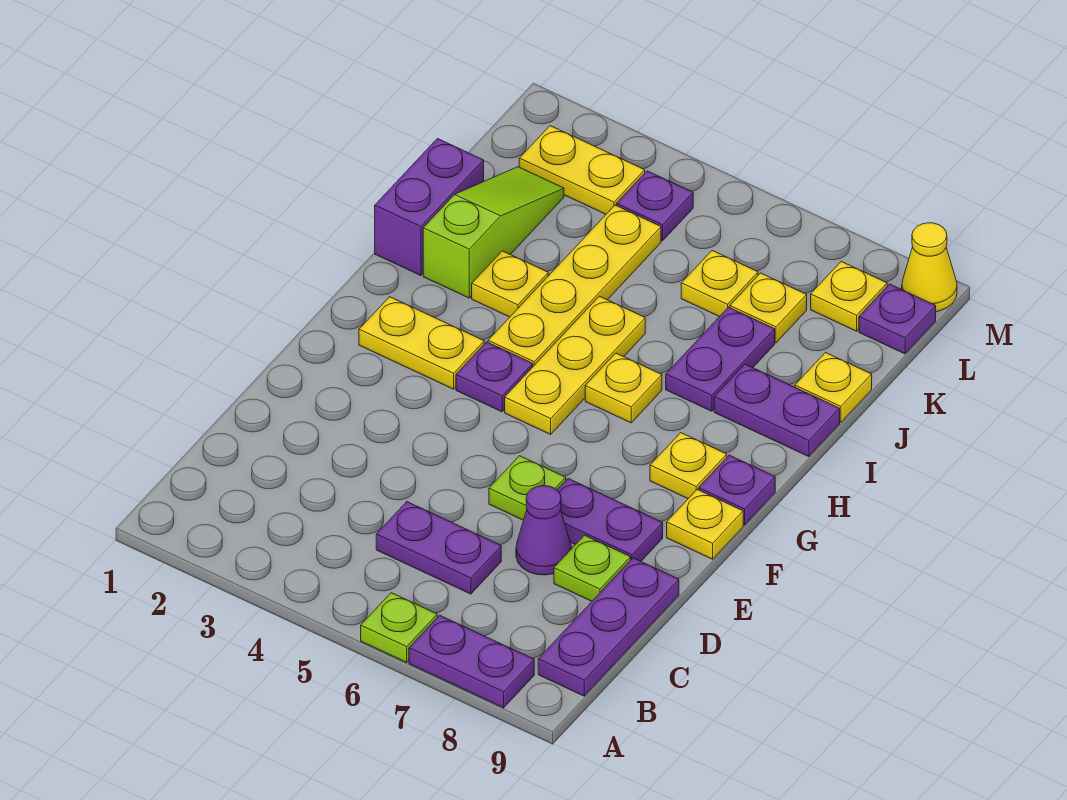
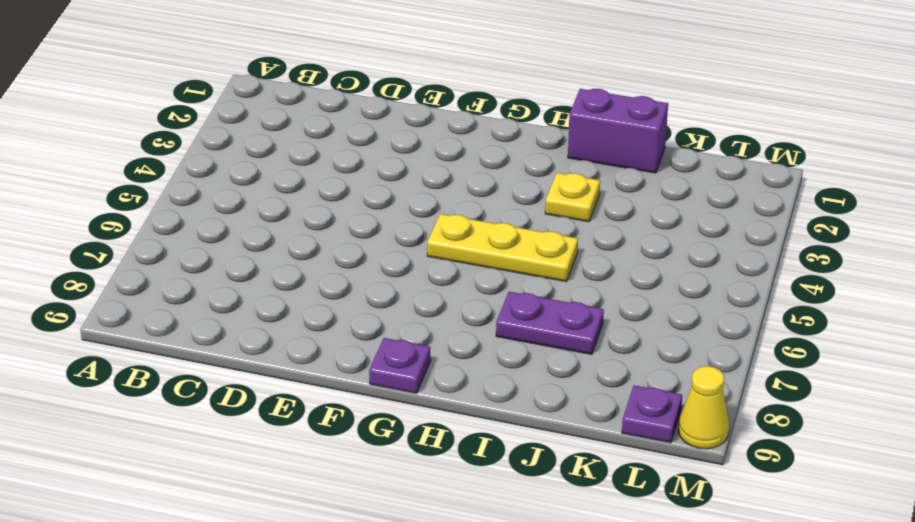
none -> lime 1x1 plate [361,593,437,662]
none -> purple 1x2 plate [409,615,534,708]
none -> purple 1x3 plate [538,558,679,696]

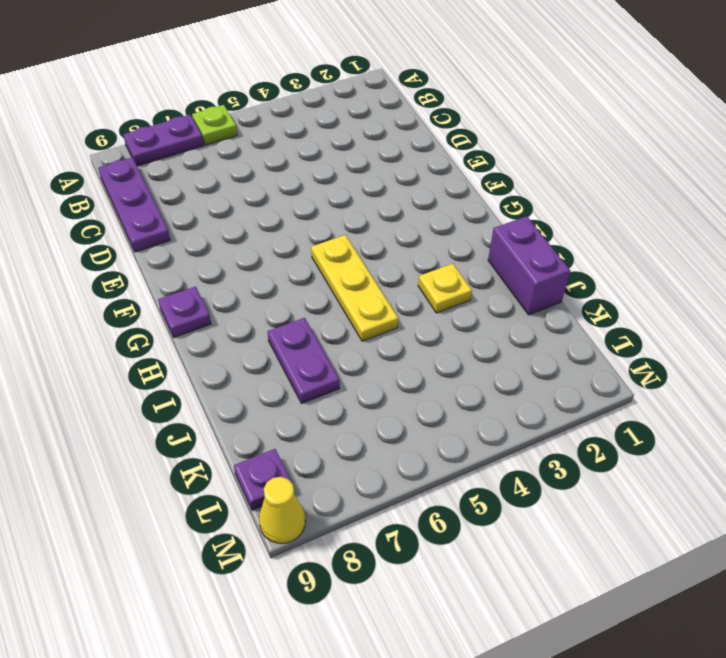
none -> purple 1x2 plate [376,502,501,594]
none -> purple 1x1 cone [516,486,571,575]
none -> lime 1x1 plate [554,535,631,601]

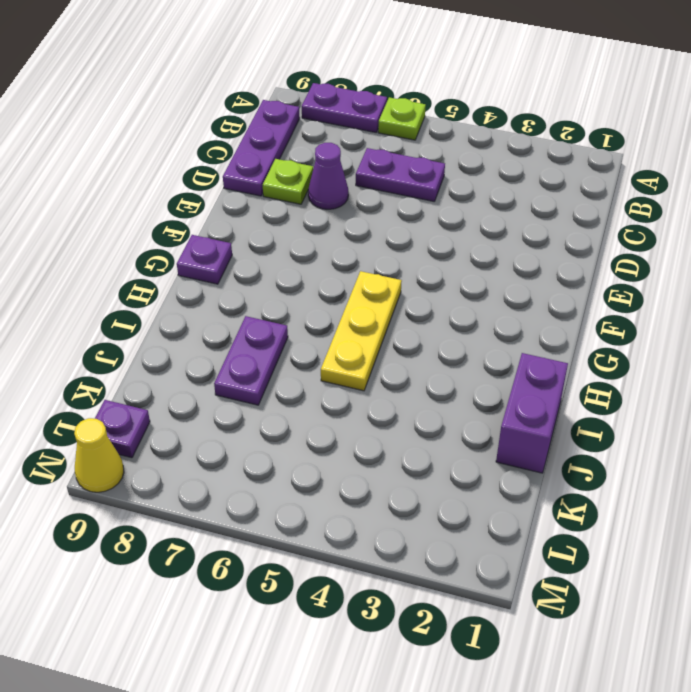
none -> lime 1x1 plate [489,456,566,520]
none -> purple 1x2 plate [557,479,663,561]
none -> yellow 1x1 plate [667,490,743,559]

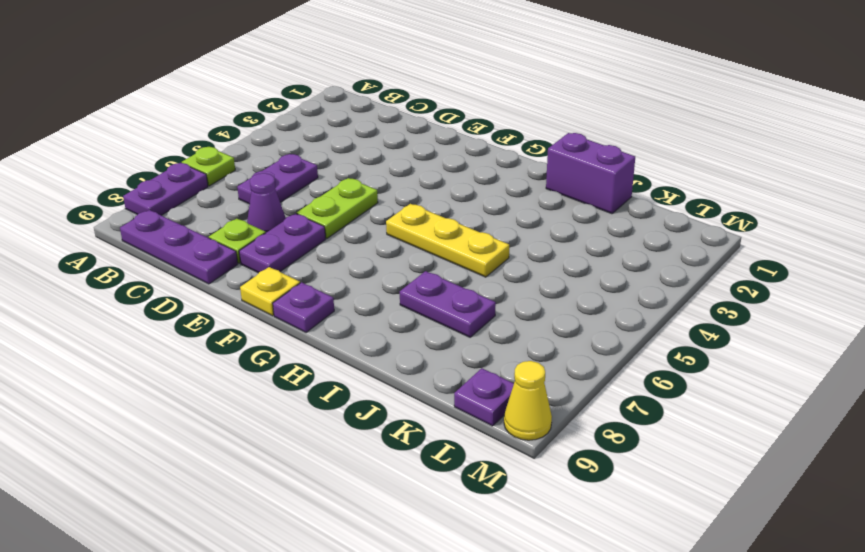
lime 1x2 plate [297,178,378,239] -> lime 1x1 plate [489,456,566,520]
none -> yellow 1x2 plate [359,297,484,389]
none -> purple 1x1 plate [456,342,533,412]
none -> yellow 1x1 plate [650,433,727,499]

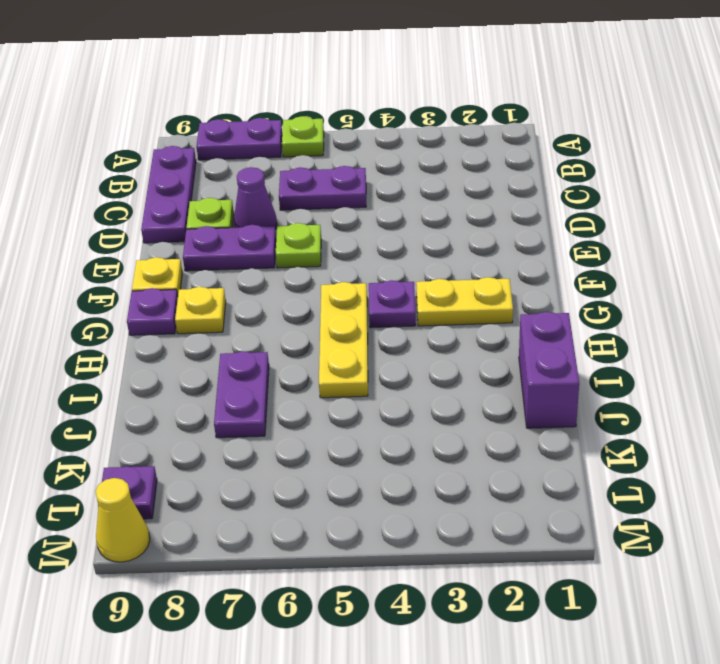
none -> yellow 1x4 plate [488,205,661,366]
none -> yellow 1x1 plate [585,353,662,423]
none -> lime 1x3 slope [423,167,564,298]

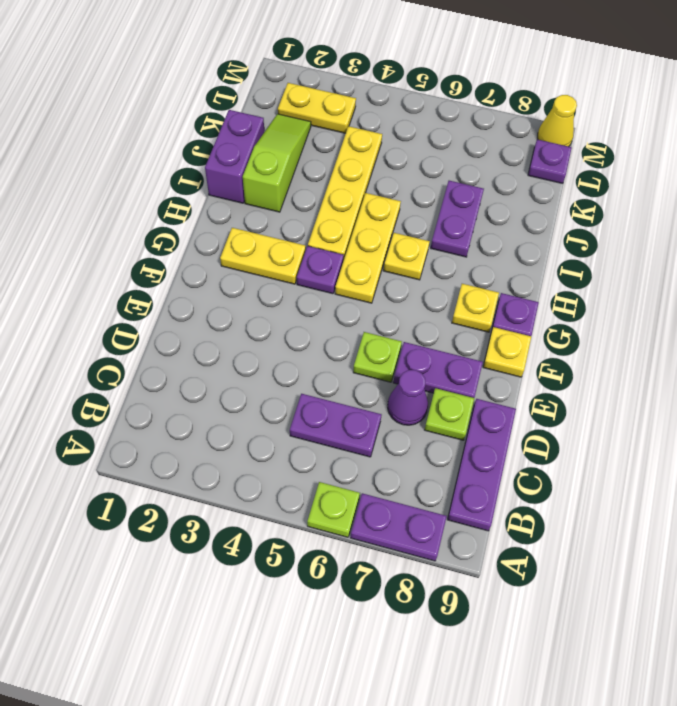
none -> yellow 1x1 plate [472,251,548,317]
none -> purple 1x2 plate [714,364,840,457]
none -> yellow 1x1 plate [795,353,872,422]

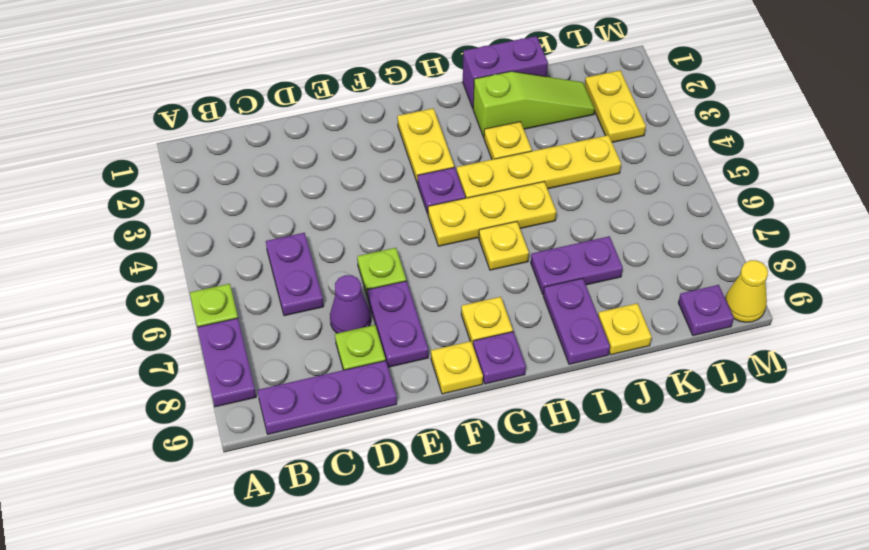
none -> yellow 1x1 plate [681,251,758,317]
none -> yellow 1x1 plate [730,273,807,343]
none -> purple 1x1 plate [616,171,693,241]

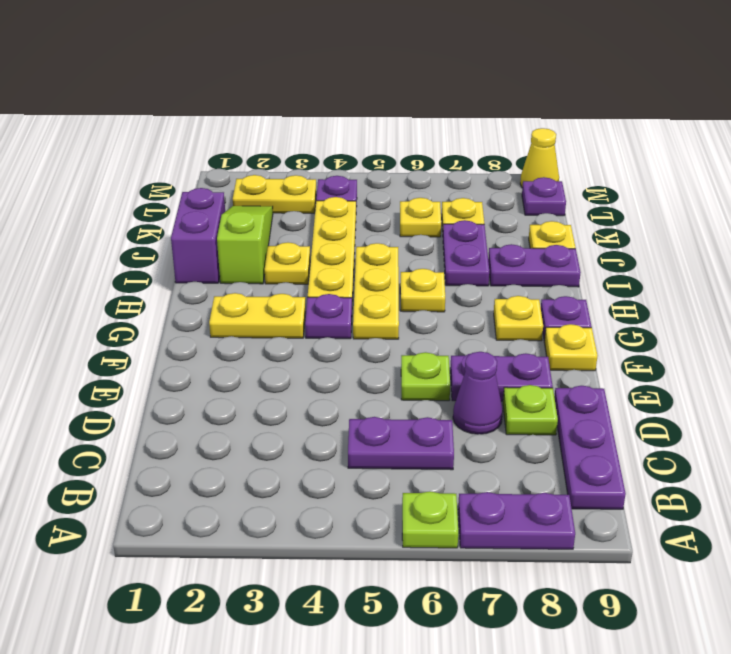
none -> yellow 1x1 plate [811,262,887,331]

